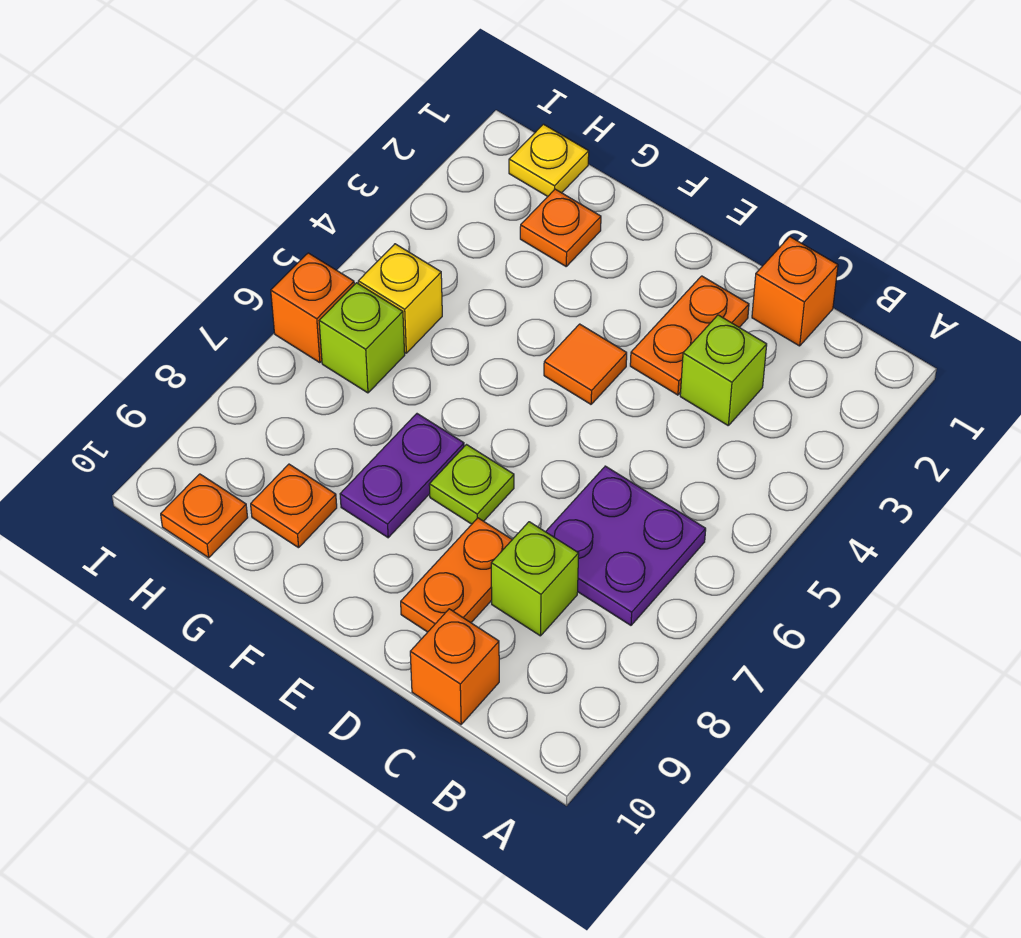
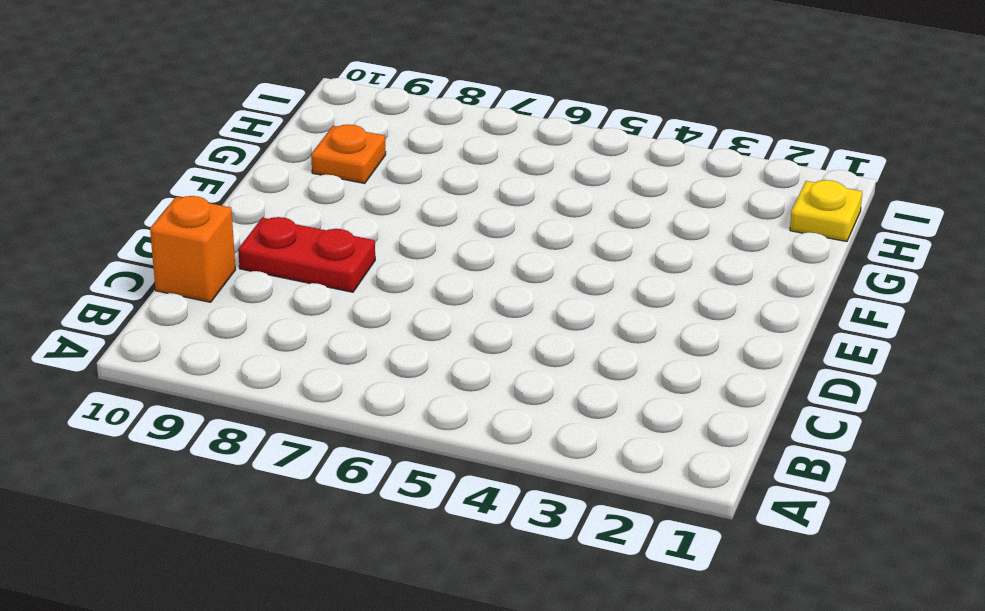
red 1x2 plate [238,217,375,292] -> orange 1x2 plate [401,518,512,632]
none -> purple 2x2 plate [546,466,706,625]
none -> orange 1x1 brick [752,237,838,346]
none -> lime 1x1 brick [680,315,767,425]

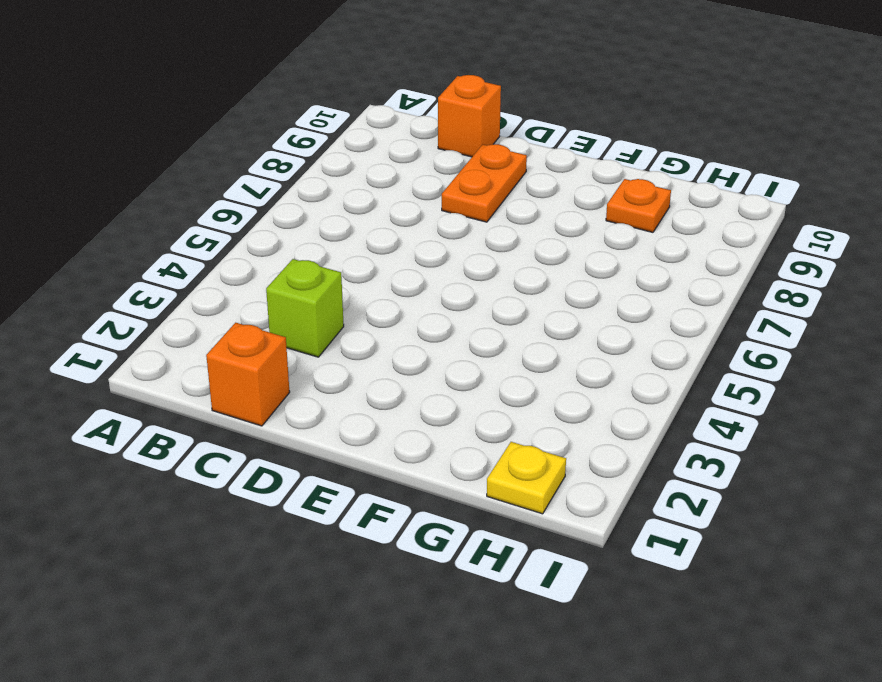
none -> purple 2x2 plate [546,466,706,625]
none -> lime 1x1 brick [491,522,579,636]
none -> orange 1x2 plate [630,276,749,395]

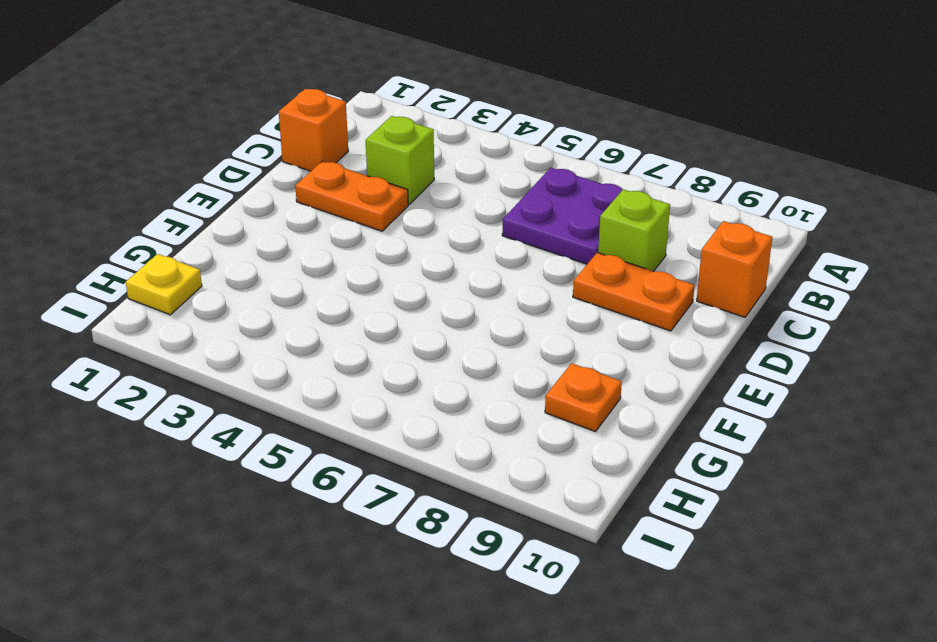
none -> orange 1x1 tile [544,324,627,404]
none -> lime 1x1 plate [429,445,514,524]
none -> purple 1x2 plate [340,414,464,538]

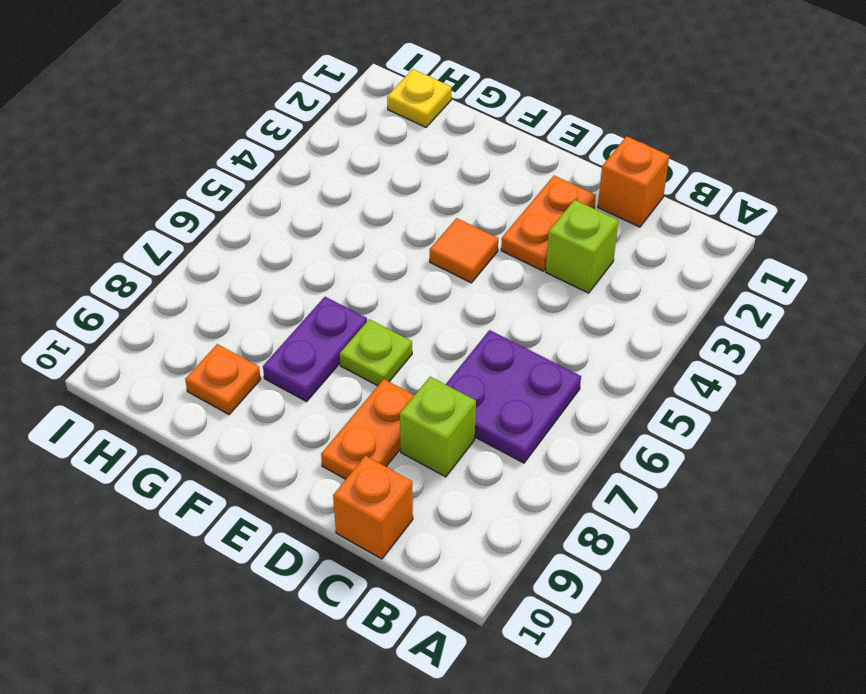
none -> orange 1x1 plate [520,189,601,266]
none -> yellow 1x1 brick [358,244,442,353]
none -> lime 1x1 brick [319,283,405,393]

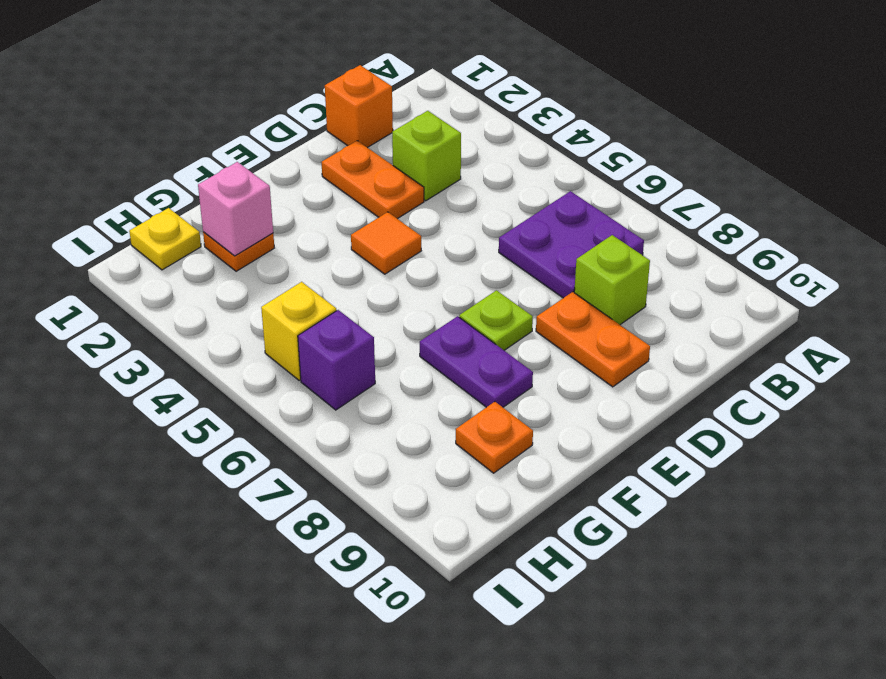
pink 1x1 brick [198,162,273,256] -> none
purple 1x1 brick [298,310,375,410] -> lime 1x1 brick [319,283,405,393]
none -> orange 1x1 brick [410,609,499,724]
none -> orange 1x1 plate [161,474,248,558]
none -> orange 1x1 brick [271,253,354,363]

